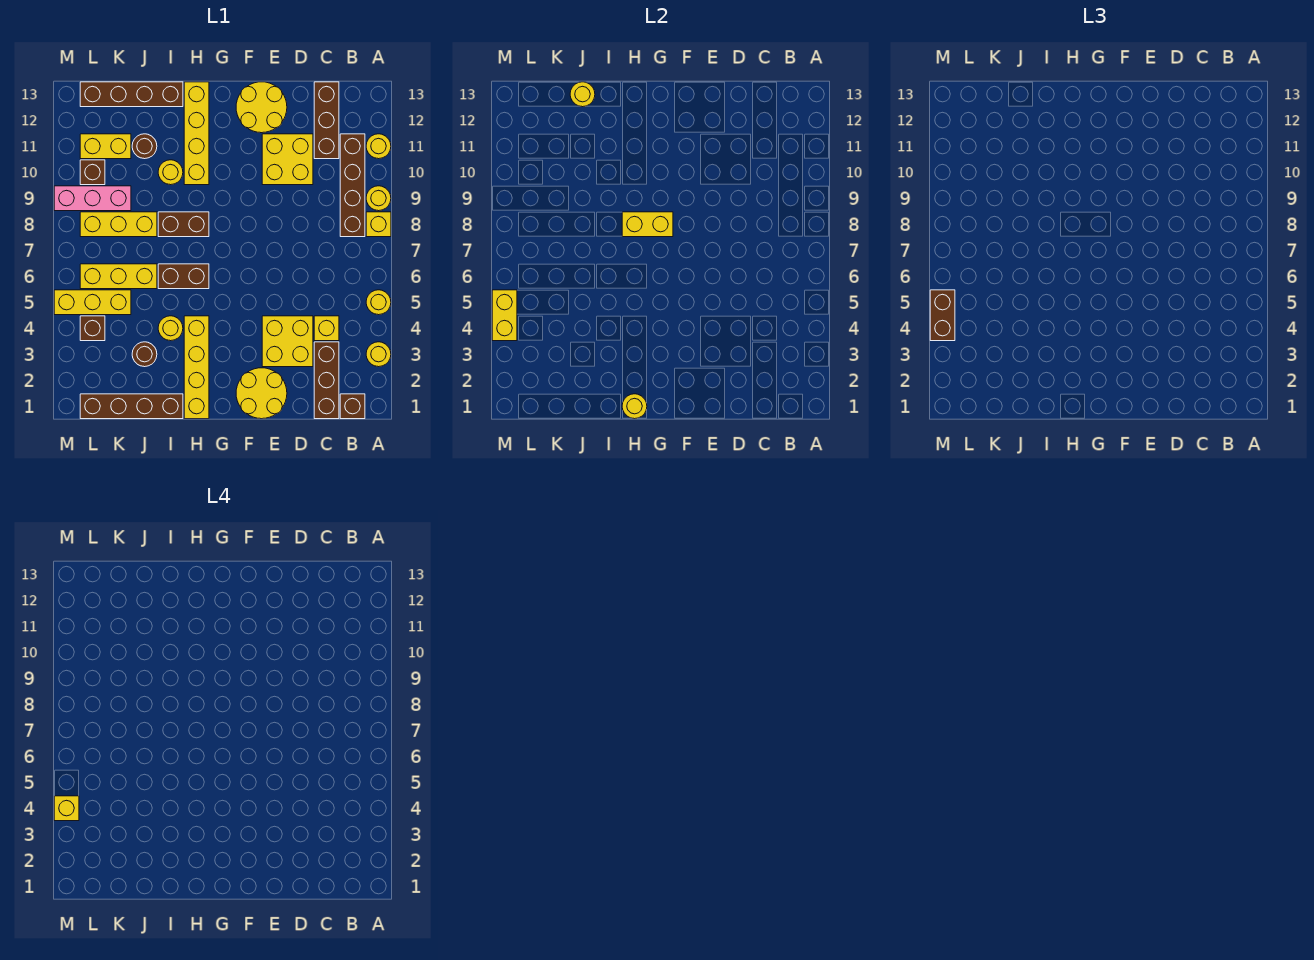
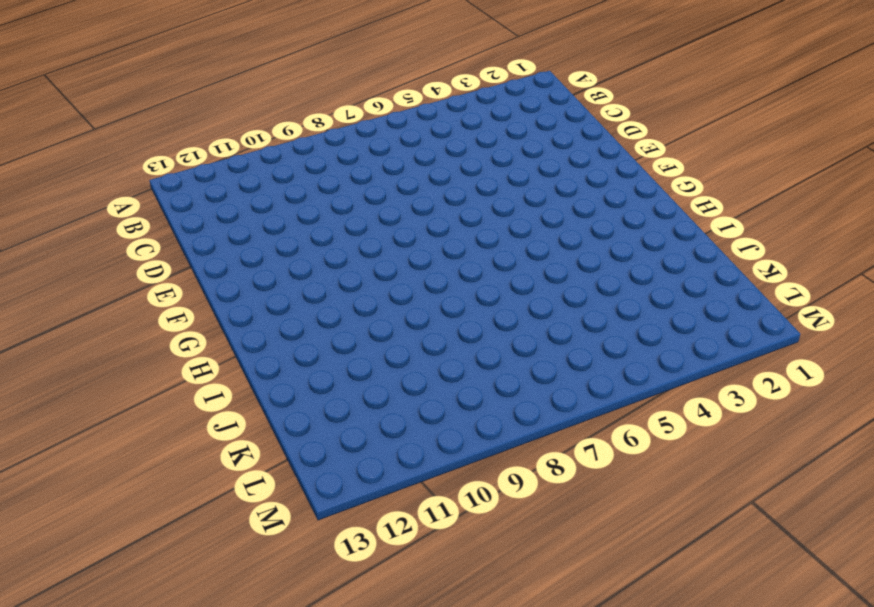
none -> yellow 1x1 round brick [366,342,391,367]
none -> yellow 1x1 round brick [366,290,391,315]
none -> yellow 1x1 brick [366,212,391,237]
none -> yellow 1x1 round brick [366,186,391,211]

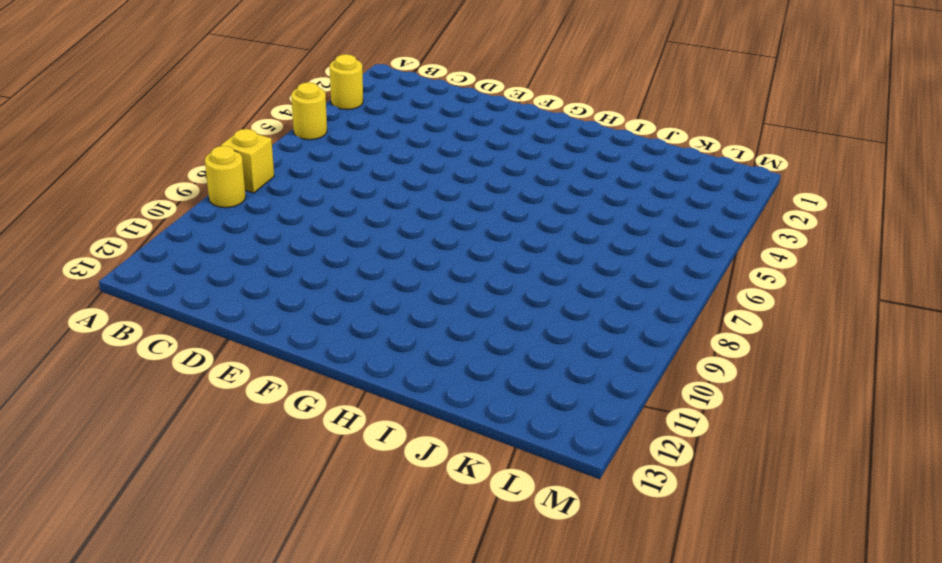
none -> yellow 1x1 round brick [366,134,391,159]
none -> brown 1x1 brick [340,394,365,419]
none -> brown 1x4 brick [340,134,365,237]
none -> brown 1x3 brick [314,342,339,419]

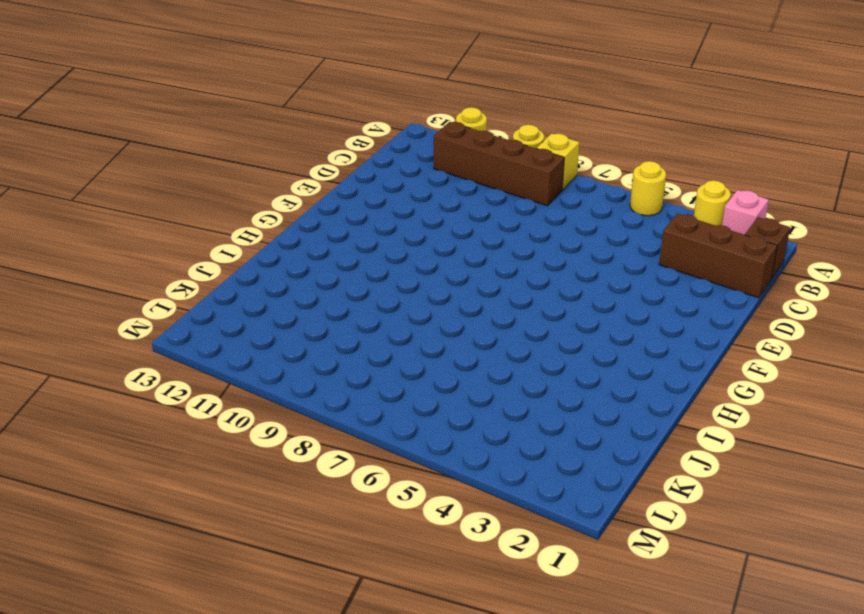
pink 1x1 brick [722,190,769,235] -> none
none -> yellow 1x1 brick [314,316,339,341]
none -> brown 1x3 brick [314,82,339,159]
none -> yellow 2x2 brick [262,316,313,367]
none -> yellow 2x2 brick [262,134,313,185]

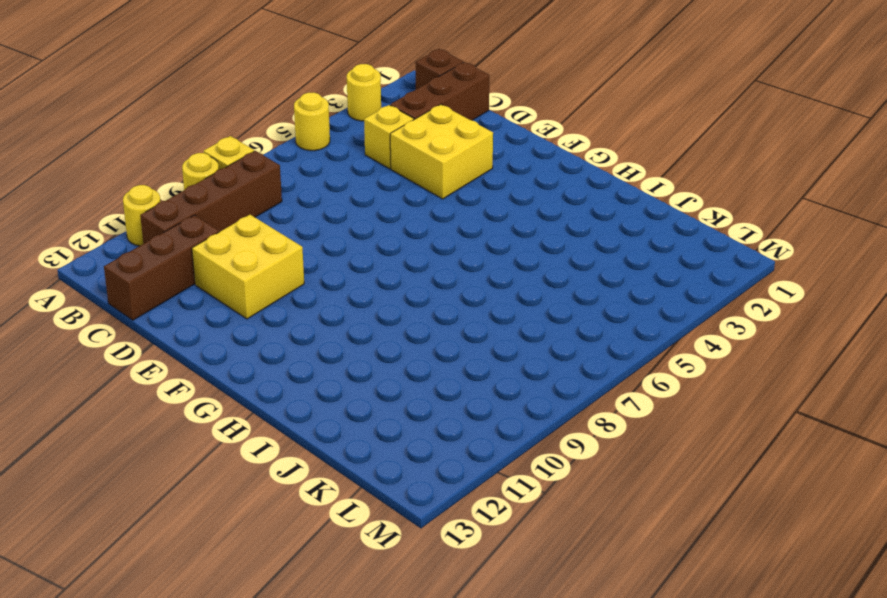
none -> yellow 2x2 round brick [236,368,287,419]
none -> yellow 2x2 round brick [236,82,287,133]
none -> yellow 1x4 brick [184,316,209,419]
none -> brown 1x2 brick [158,264,209,289]

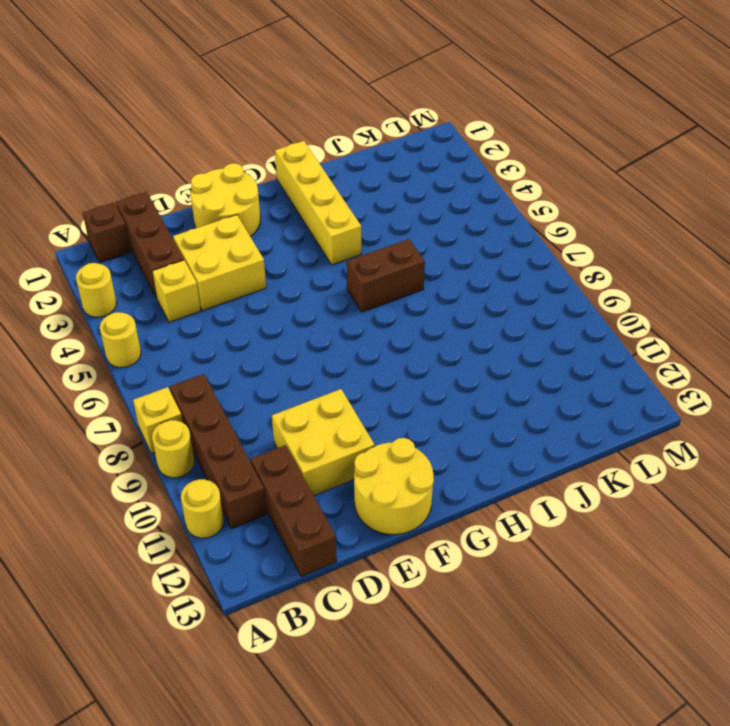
none -> brown 1x2 brick [158,212,209,237]
none -> yellow 1x4 brick [184,82,209,185]
none -> brown 1x4 brick [80,394,183,419]
none -> yellow 1x1 round brick [158,316,183,341]

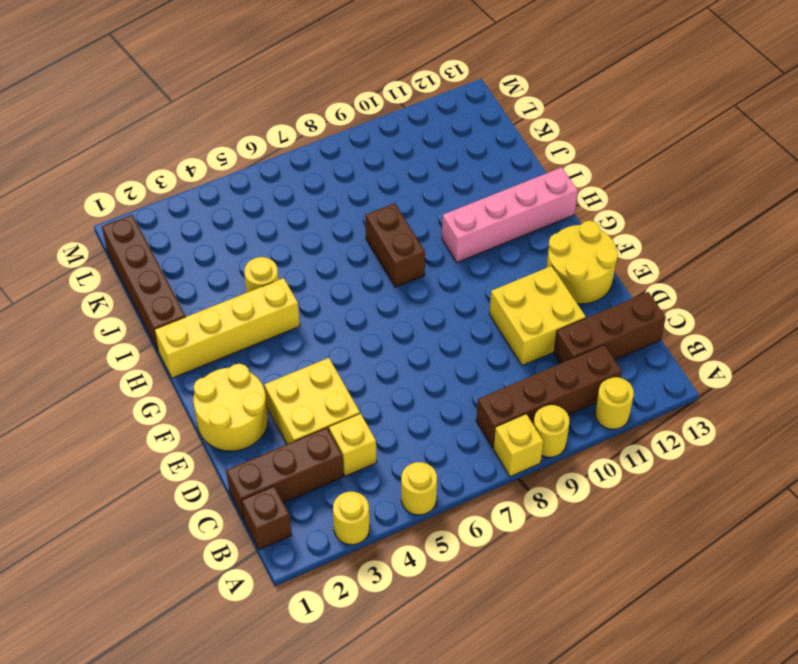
pink 1x4 brick [442,167,578,262] -> yellow 1x4 brick [184,82,209,185]
none -> brown 1x2 brick [158,264,209,289]
none -> yellow 1x1 round brick [158,160,183,185]
none -> brown 1x4 brick [80,82,183,107]
none -> brown 1x1 round brick [132,342,157,367]

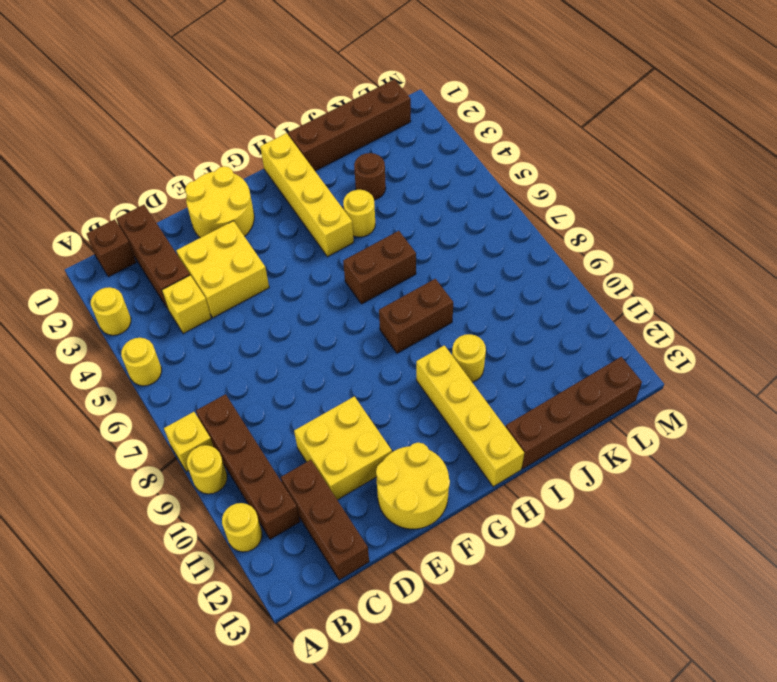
none -> yellow 1x3 brick [80,264,157,289]
none -> yellow 1x3 brick [80,212,157,237]
none -> brown 1x1 round brick [132,134,157,159]
none -> yellow 1x3 brick [54,290,131,315]

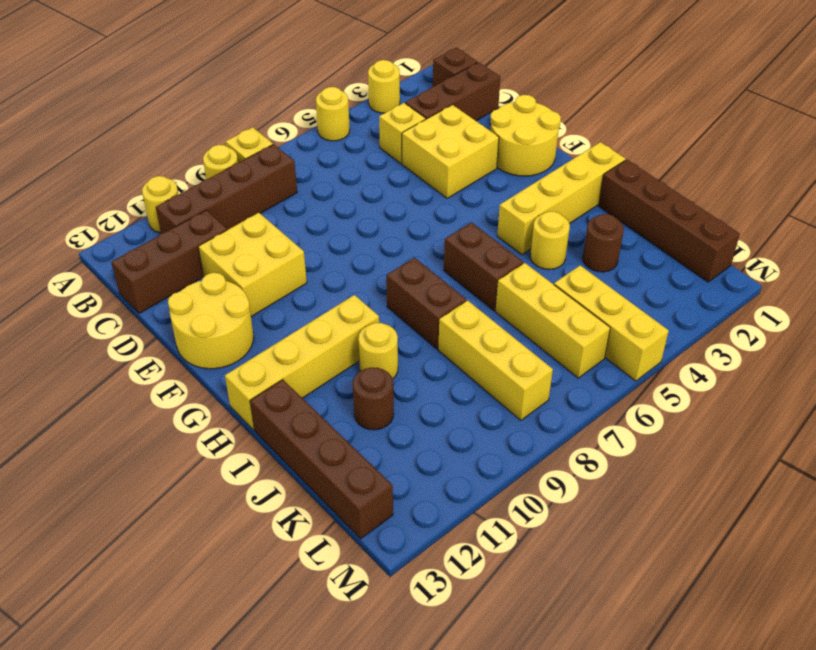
none -> pink 1x3 brick [54,186,131,211]
none -> yellow 1x2 brick [80,134,131,159]
none -> brown 1x1 brick [80,316,105,341]
none -> brown 1x1 brick [80,160,105,185]

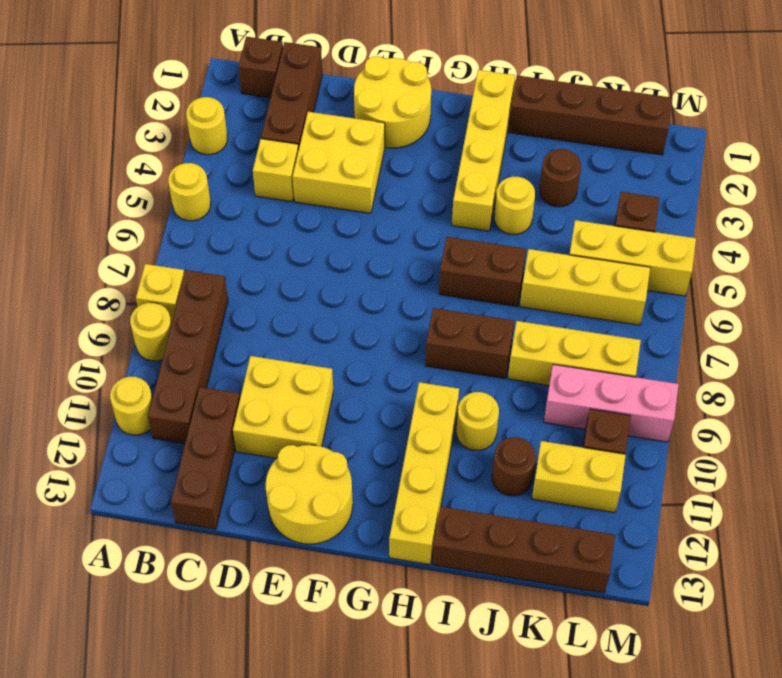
none -> yellow 1x2 brick [622,212,673,237]
none -> yellow 1x1 round brick [622,394,647,419]
none -> yellow 1x1 round brick [570,82,595,107]
none -> yellow 1x2 brick [492,290,517,341]

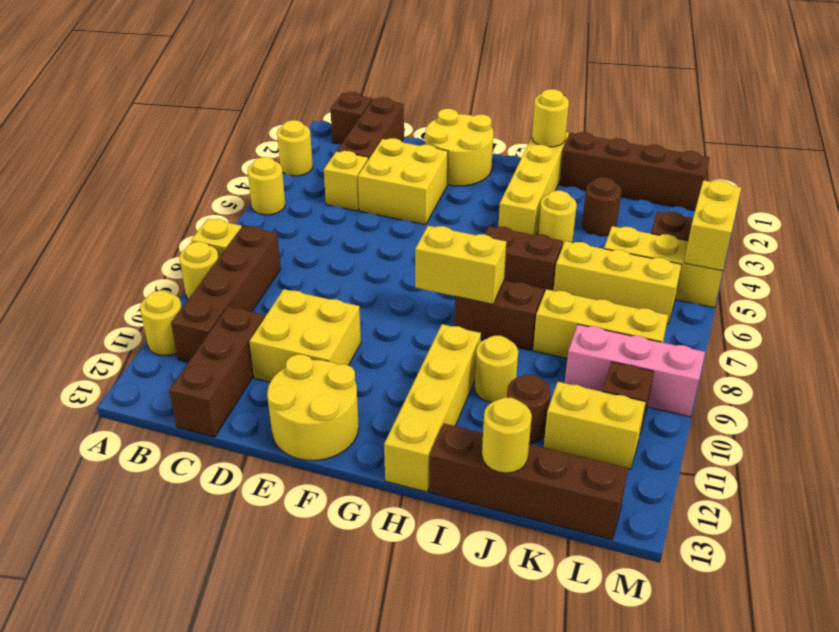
none -> brown 1x2 brick [930,290,955,341]
none -> yellow 1x1 brick [54,796,79,821]

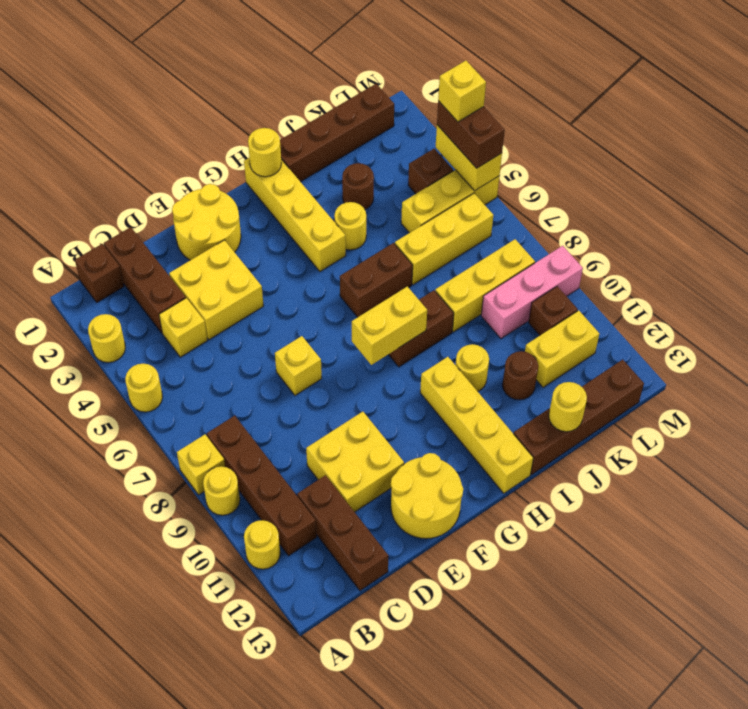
yellow 1x1 brick [275,336,322,395] -> none

